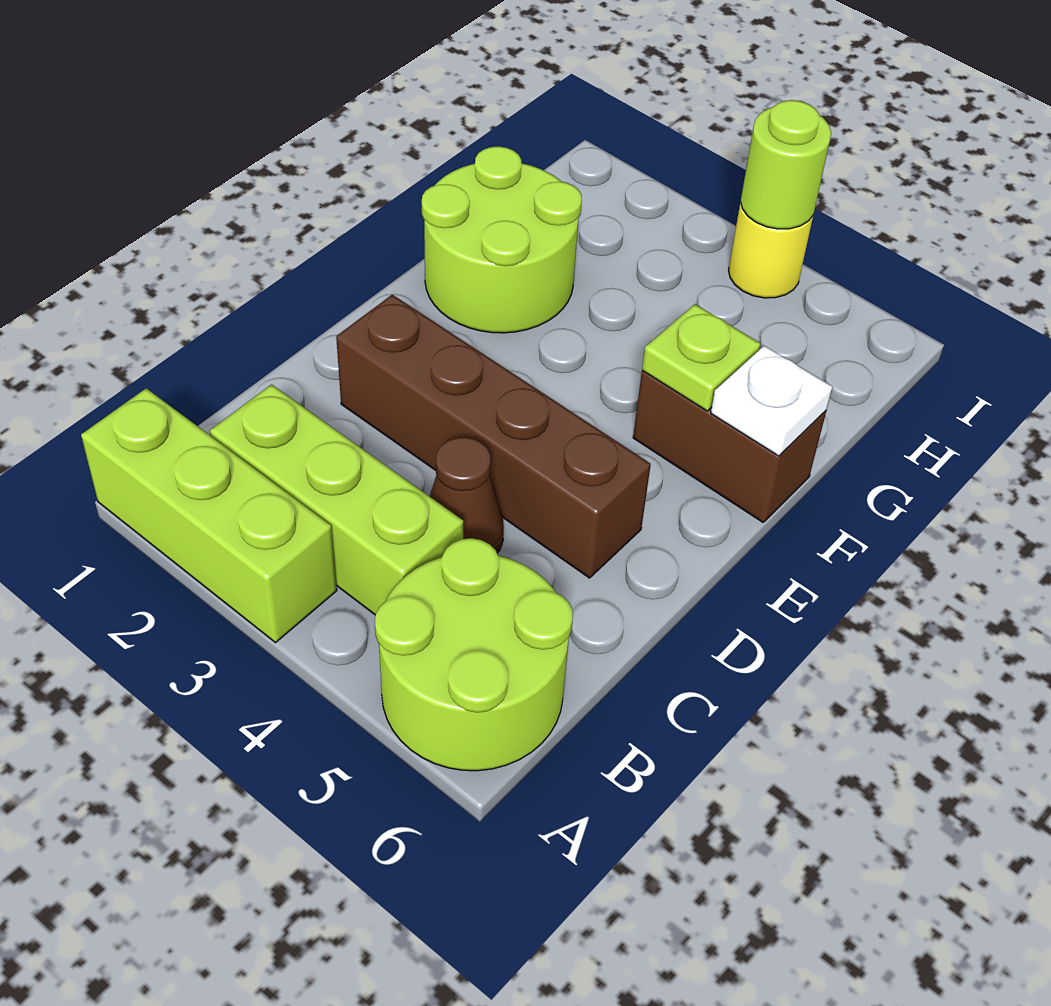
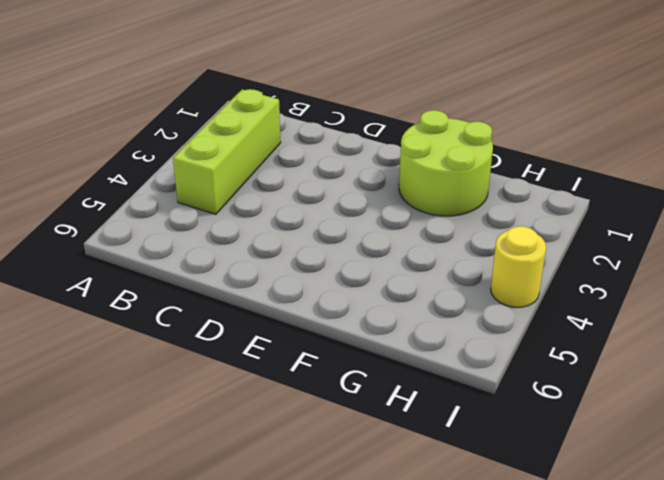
none -> lime 1x3 brick [81,388,337,643]
none -> lime 2x2 round brick [375,538,573,771]

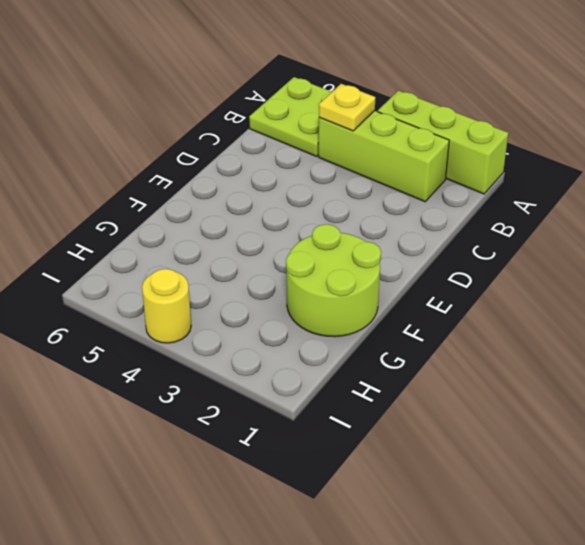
lime 2x2 plate [249,77,331,157] -> lime 2x2 round brick [375,538,573,771]
yellow 1x1 plate [319,84,375,131] -> none
none -> brown 1x1 cone [430,437,504,553]
none -> brown 1x4 brick [336,295,651,578]

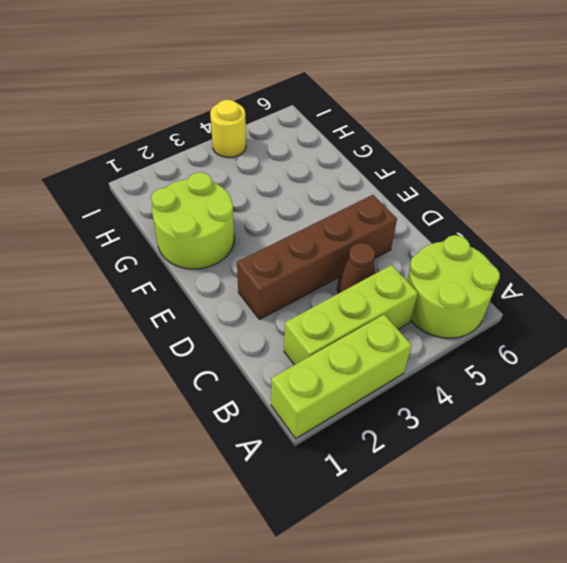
none -> brown 1x2 brick [633,371,826,522]
none -> lime 1x1 plate [642,304,761,411]

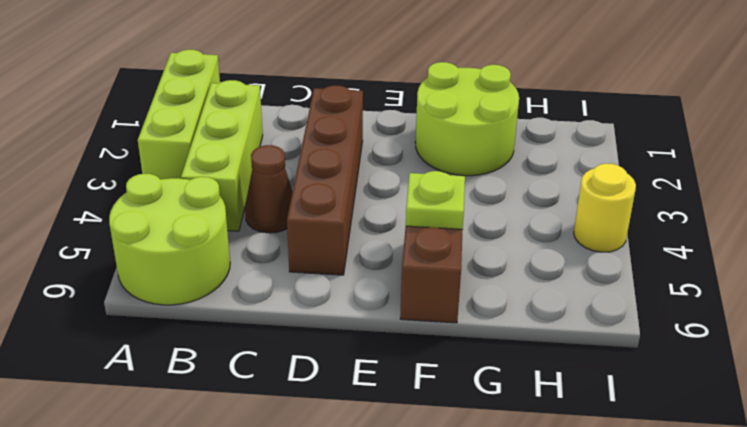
none -> white 1x1 plate [711,346,832,456]
none -> lime 1x1 round brick [741,100,831,229]

